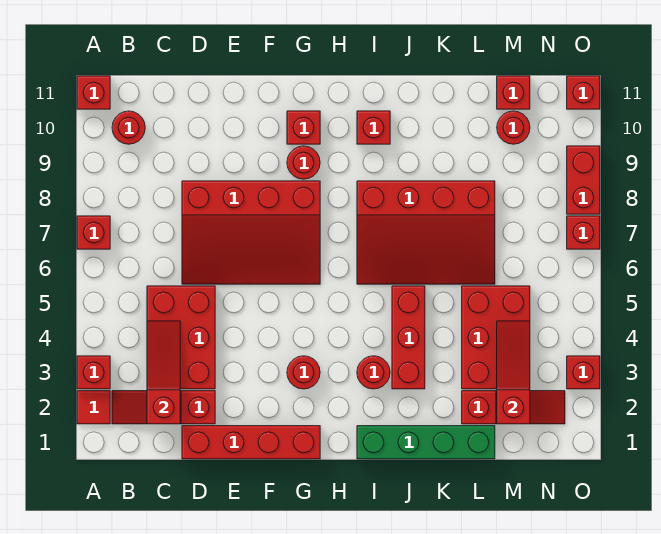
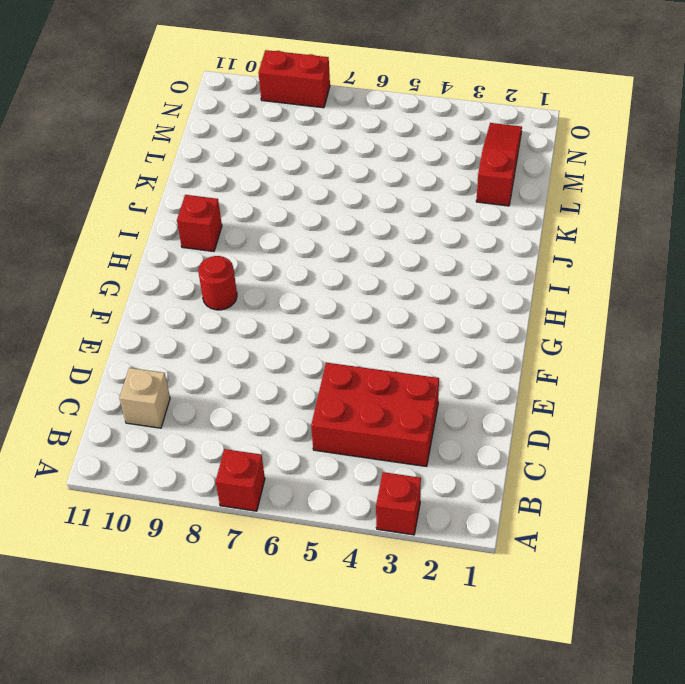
tan 1x1 brick [119,368,170,428] -> none
none -> red 1x1 tile [77,391,110,424]
none -> red 1x1 brick [77,76,110,109]
none -> red 1x3 slope [112,391,215,424]

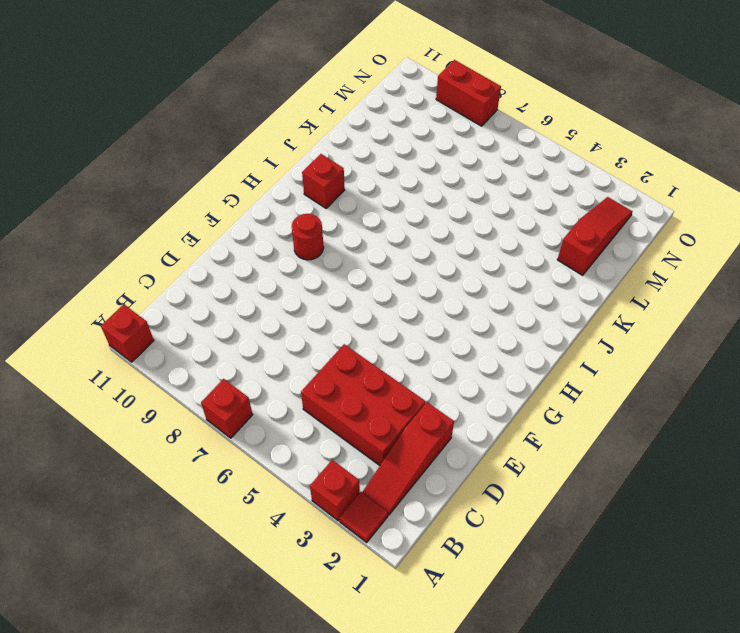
none -> red 1x1 round brick [112,111,145,144]
none -> red 1x4 brick [182,426,320,459]
none -> red 3x4 slope [182,181,320,284]

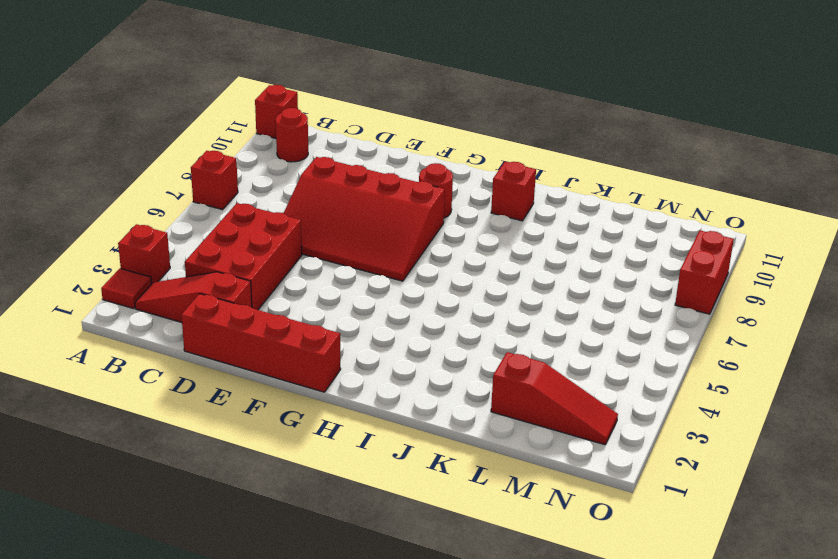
none -> red 1x1 round brick [287,356,320,389]
none -> red 1x1 brick [287,111,320,144]
none -> green 1x4 brick [357,426,495,459]

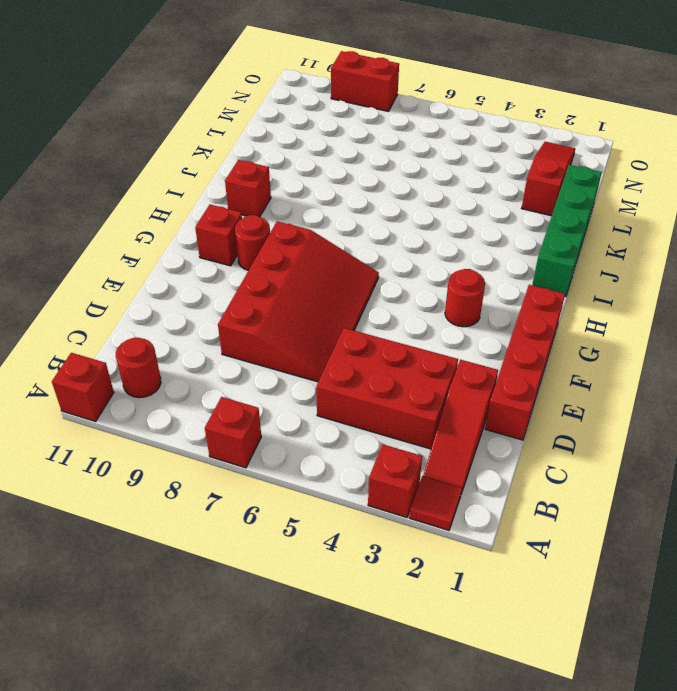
none -> red 1x1 round brick [357,356,390,389]
none -> red 3x4 slope [357,181,495,284]
none -> red 1x3 brick [392,286,425,389]

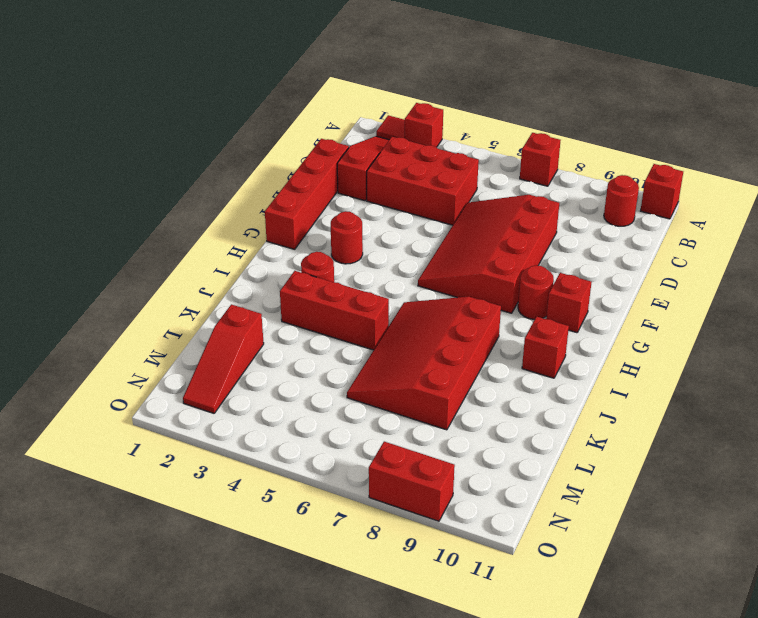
none -> green 1x4 brick [357,426,495,459]
none -> red 2x3 brick [462,286,530,389]
none -> red 1x1 round brick [497,111,530,144]

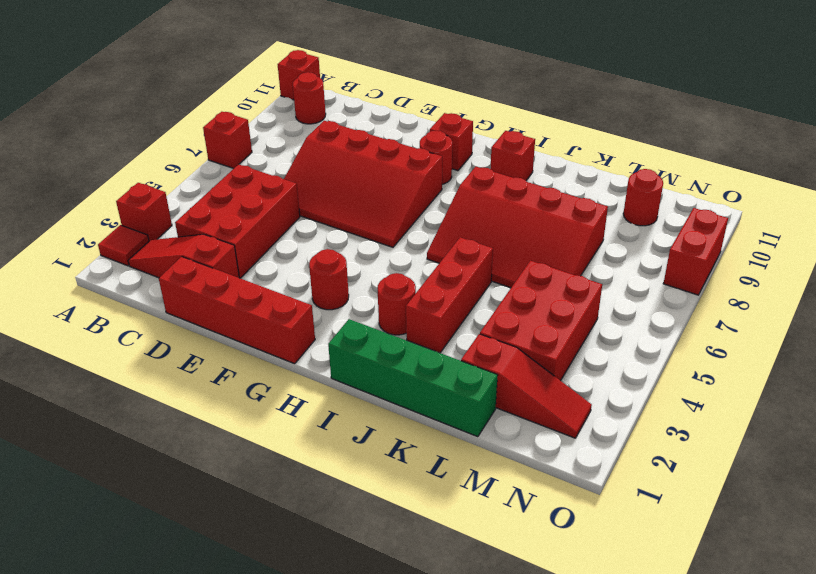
none -> red 1x1 brick [497,76,530,109]
none -> red 1x1 brick [567,356,600,389]
none -> red 1x1 brick [567,216,600,249]

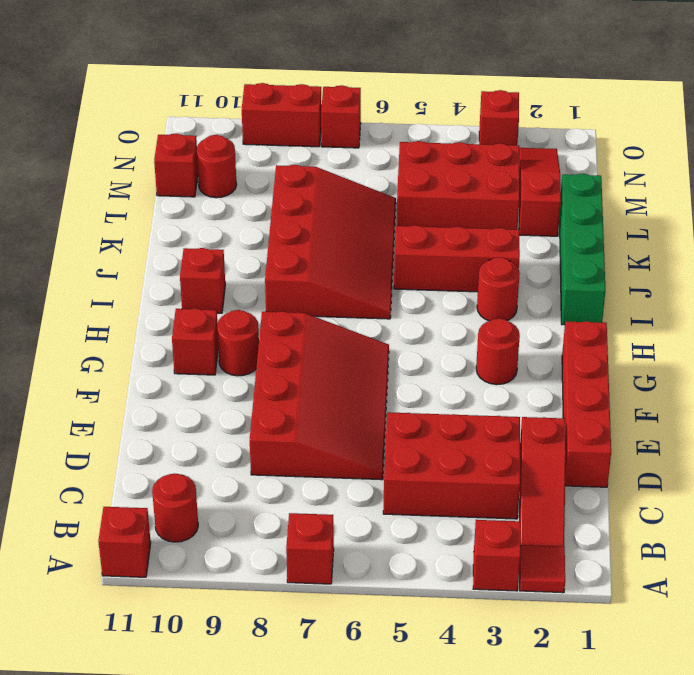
none -> red 1x1 brick [567,76,600,109]
none -> red 1x3 slope [147,321,180,424]
none -> red 1x3 slope [497,321,530,424]

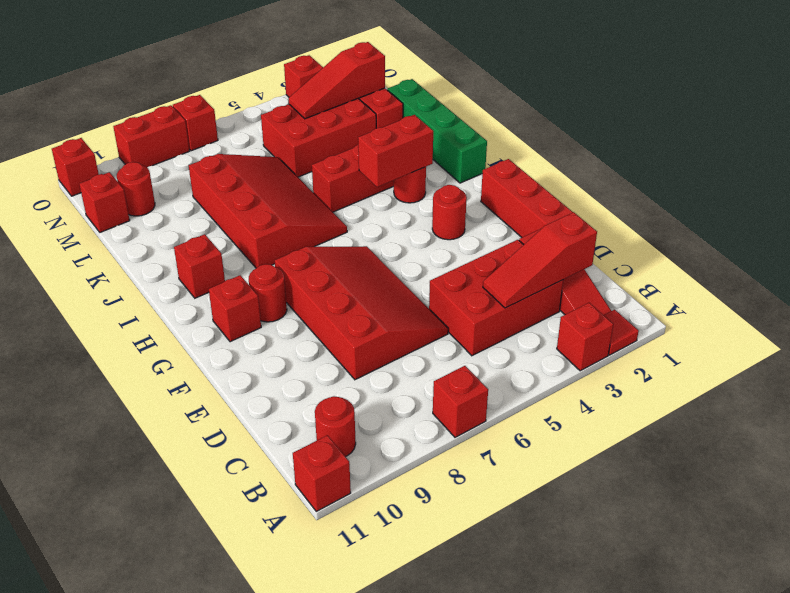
red 1x2 brick [358,115,433,187] -> none

